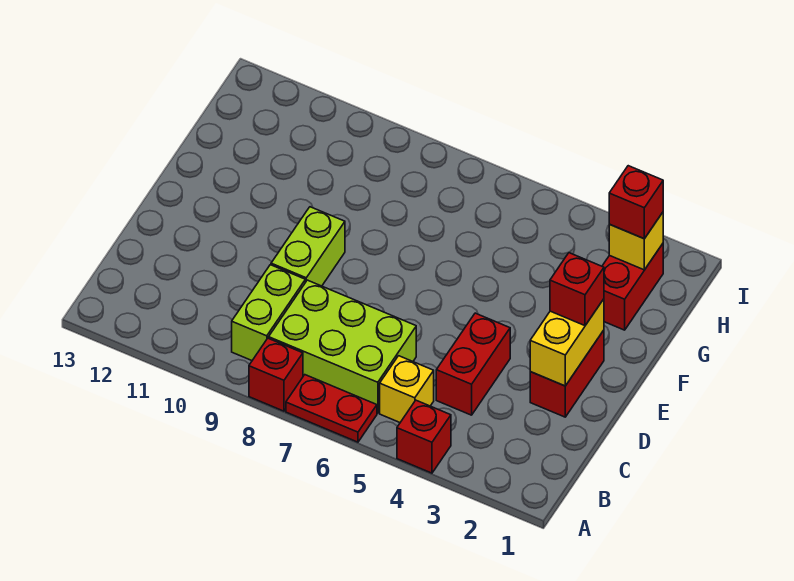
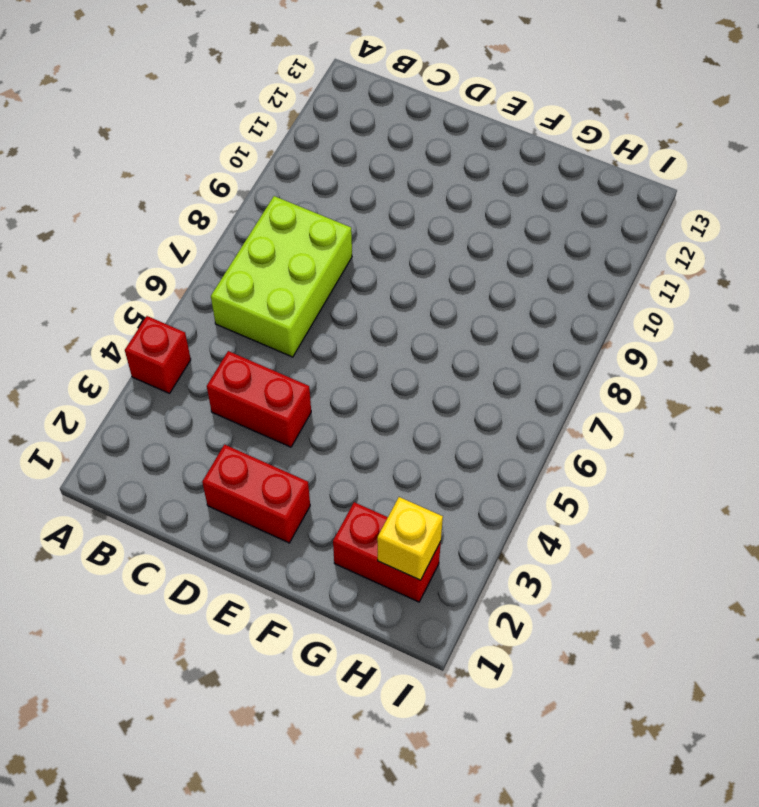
none -> red 1x2 plate [286,375,377,442]
none -> red 1x1 brick [249,338,303,411]
none -> yellow 1x1 brick [380,356,434,422]

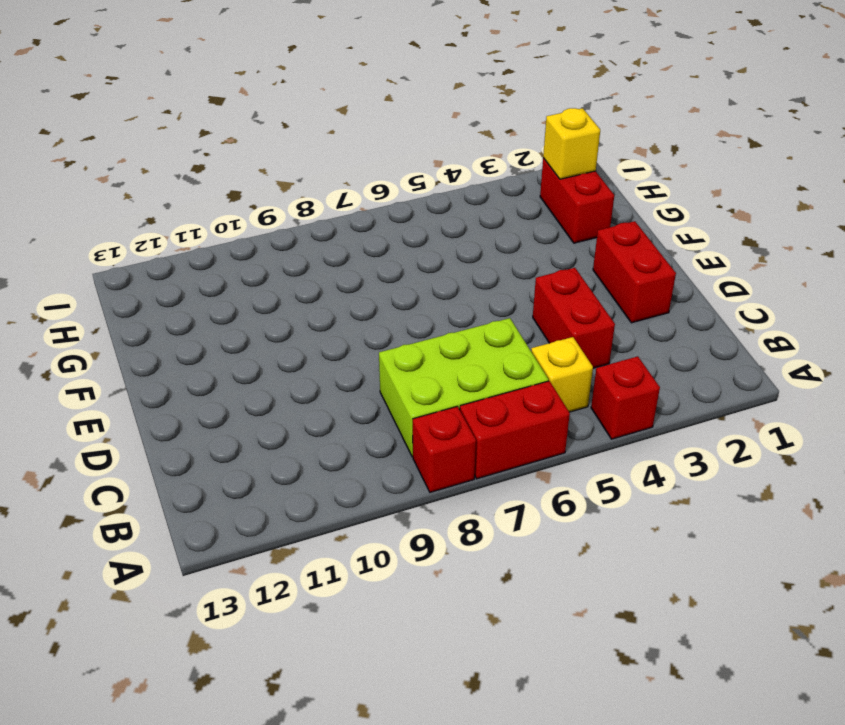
red 1x2 brick [460,381,570,479] -> red 1x2 plate [286,375,377,442]
none -> lime 1x2 brick [232,265,305,360]
none -> lime 1x2 brick [271,207,345,286]
none -> yellow 1x2 brick [530,299,604,386]

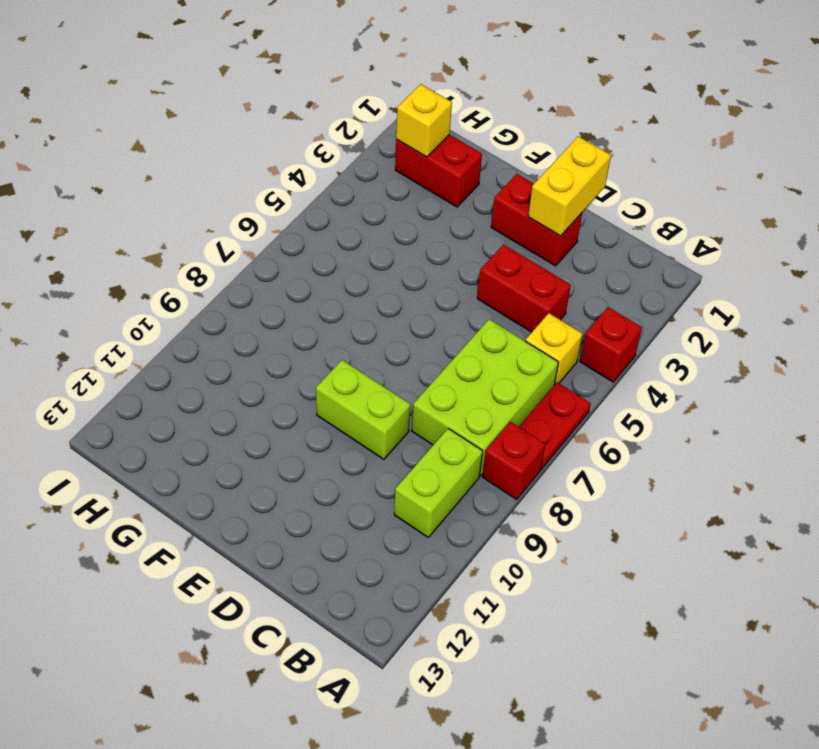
lime 1x2 brick [394,429,483,537] -> lime 1x2 brick turned to [232,265,305,360]
yellow 1x2 brick [528,136,611,236] -> yellow 1x2 brick turned to [530,299,604,386]
none -> red 1x1 brick [550,253,604,326]
none -> red 1x1 brick [609,166,663,239]

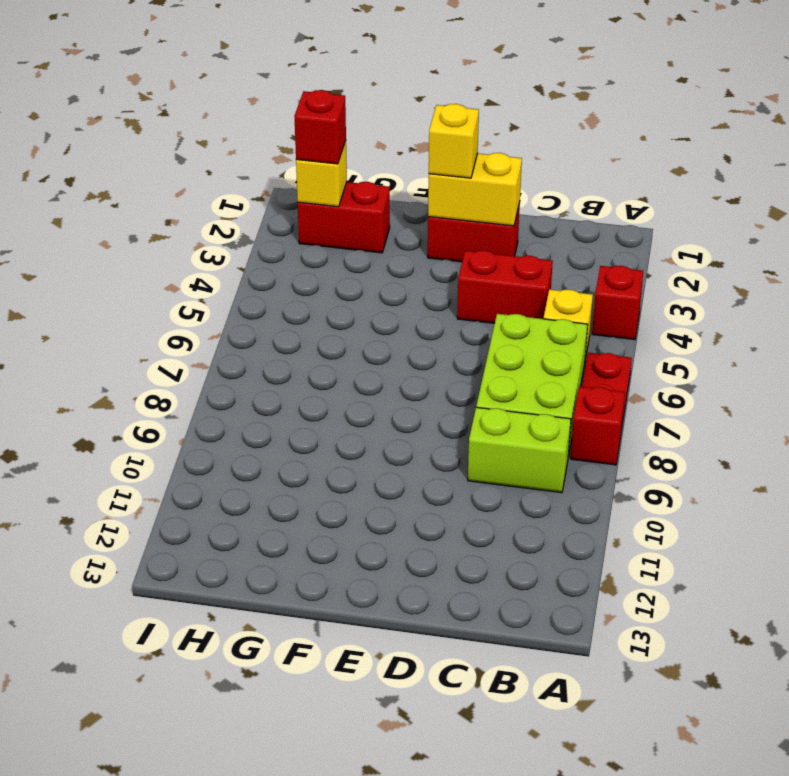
yellow 1x1 brick [429,104,479,178] -> red 1x1 brick [550,253,604,326]
none -> lime 1x2 brick [271,207,345,286]

